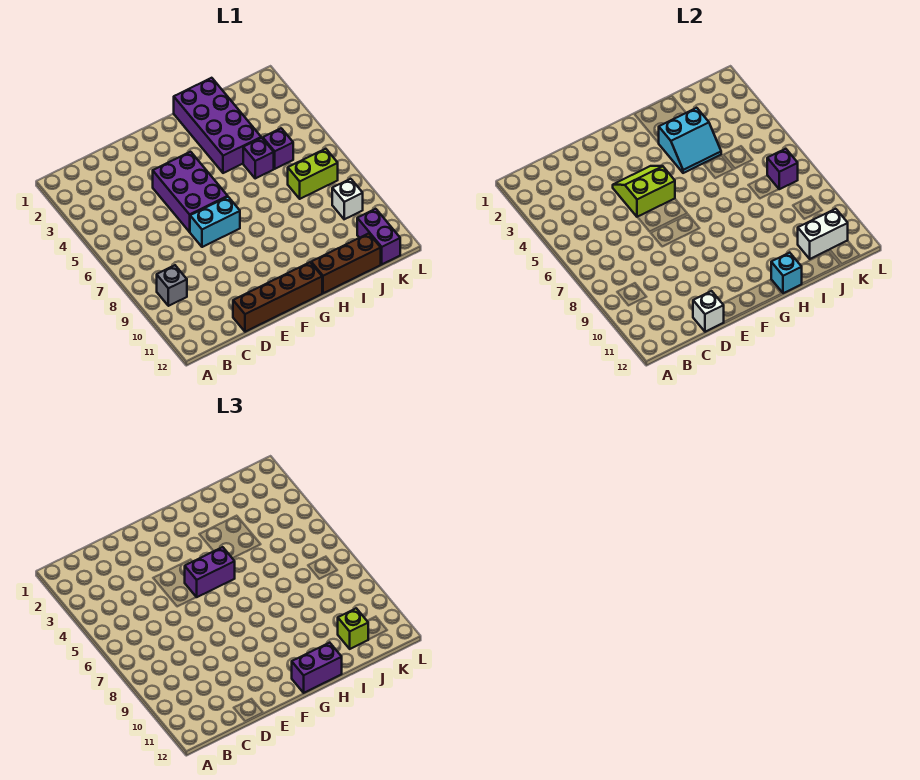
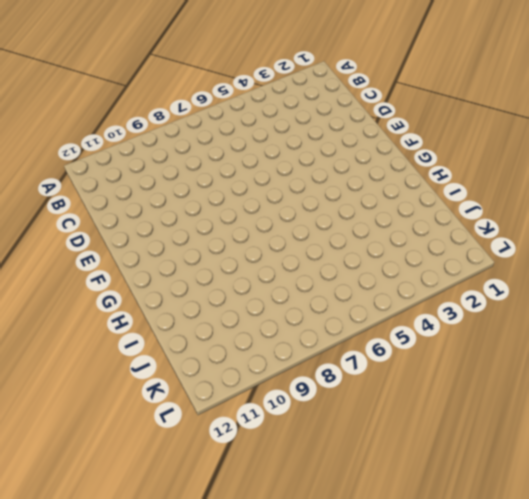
none -> grey 1x1 brick [157,265,187,306]
none -> brown 1x4 brick [233,262,322,332]
none -> purple 2x3 brick [153,152,228,232]

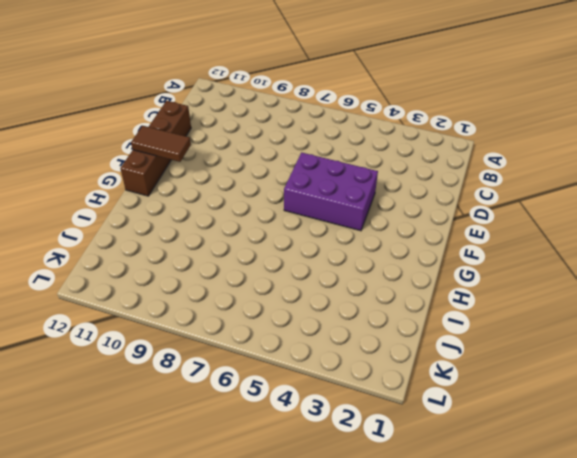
brown 1x2 tile [131,126,191,162] -> none
none -> grey 1x1 brick [157,265,187,306]
none -> cyan 1x2 brick [190,197,240,247]
none -> purple 2x4 brick [174,78,261,173]

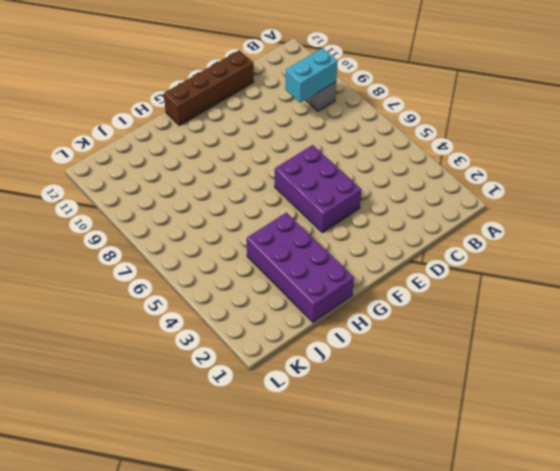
cyan 1x2 brick [285,48,338,103] -> cyan 1x2 brick moved to [190,197,240,247]
none -> brown 1x3 brick [311,233,381,293]
none -> purple 1x1 brick [243,138,274,178]
none -> purple 1x1 brick [263,128,293,169]

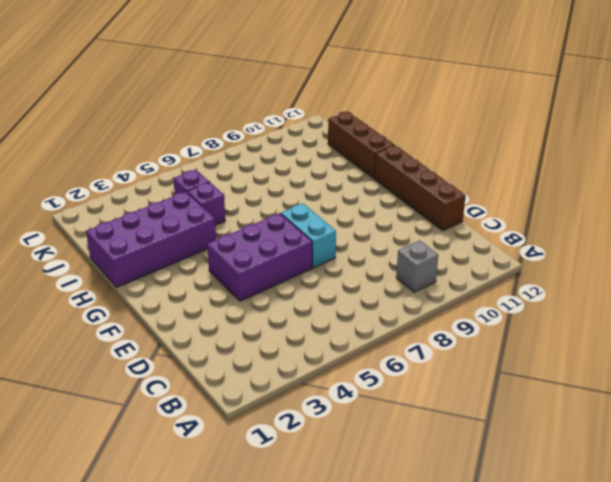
none -> lime 1x2 brick [288,149,338,199]
none -> white 1x1 brick [332,179,363,219]
none -> purple 1x2 brick [357,209,400,264]

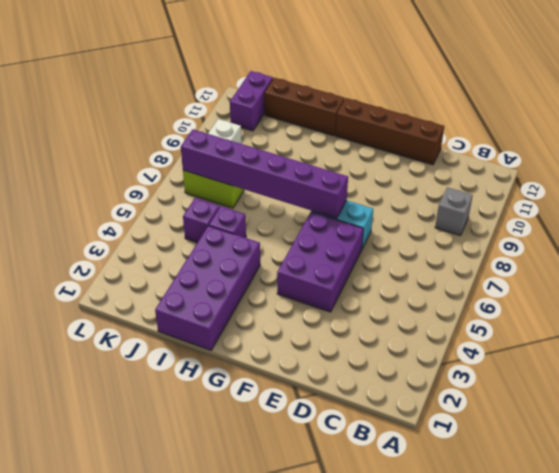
purple 1x6 brick [181,129,348,219] -> purple 1x1 brick [767,149,798,189]
none -> white 1x1 brick [693,291,724,332]
none -> lime 2x2 slope [613,166,675,217]
none -> cyan 2x2 slope [659,108,721,173]

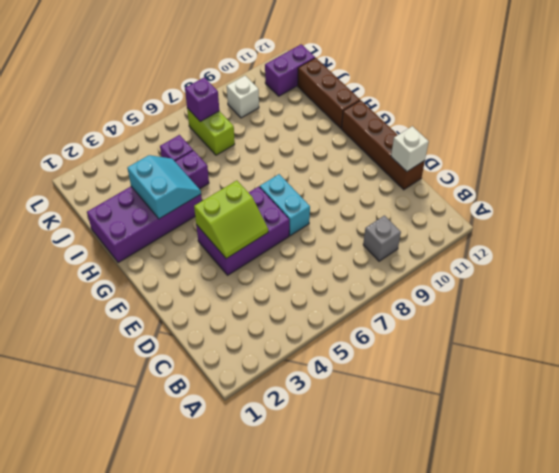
lime 2x2 slope [194,180,268,259] -> lime 2x2 slope turned to [613,166,675,217]
none -> cyan 1x1 brick [771,253,802,293]
none -> white 1x2 brick [798,209,848,259]
none -> purple 1x2 brick [185,547,235,597]

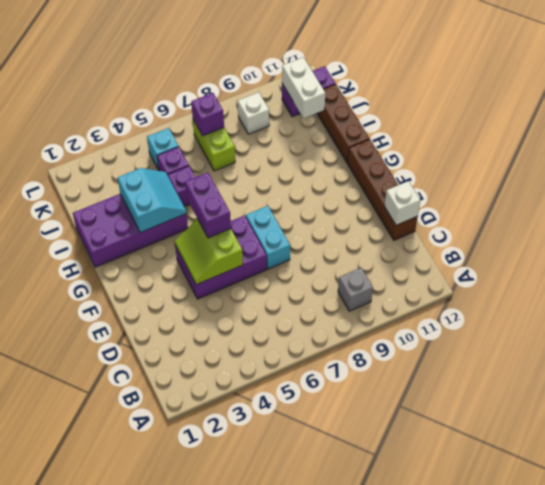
cyan 1x1 brick [147,128,179,170] -> cyan 1x1 brick moved to [771,253,802,293]
none -> purple 1x2 brick [292,643,342,693]
none -> lime 1x1 brick [338,608,368,649]

